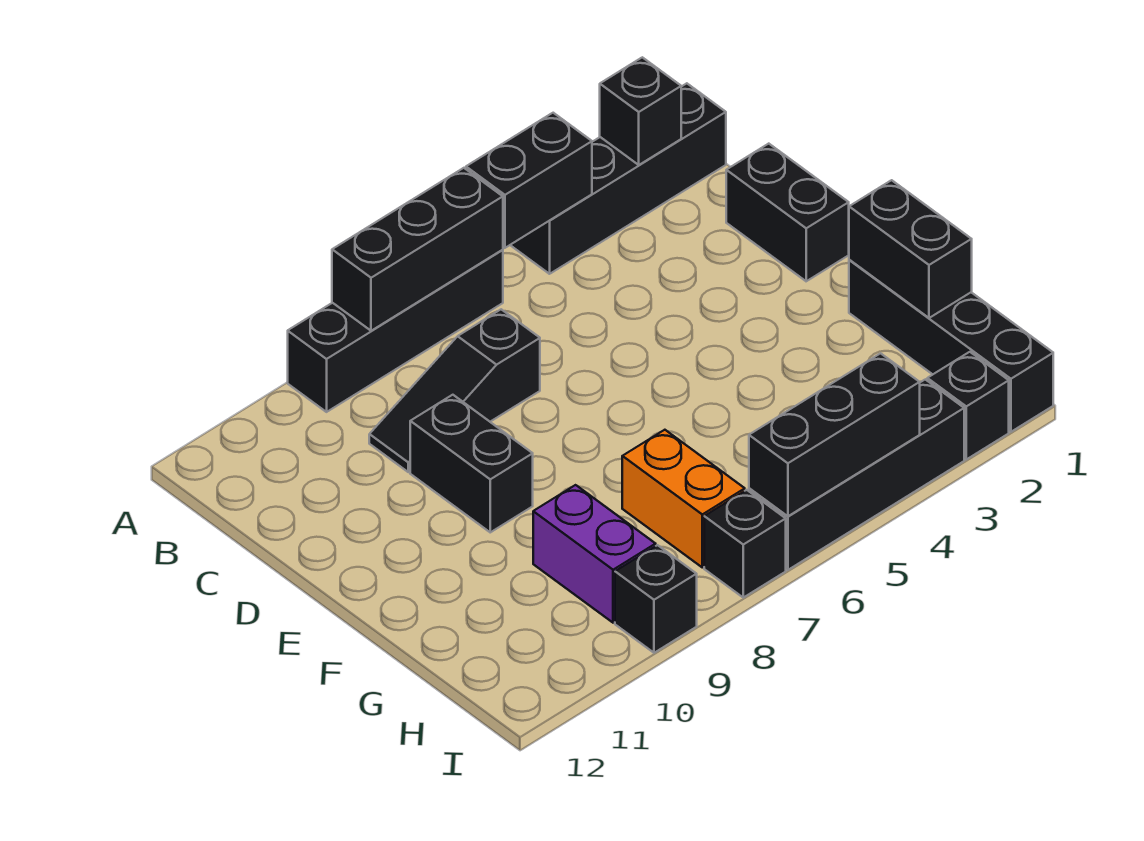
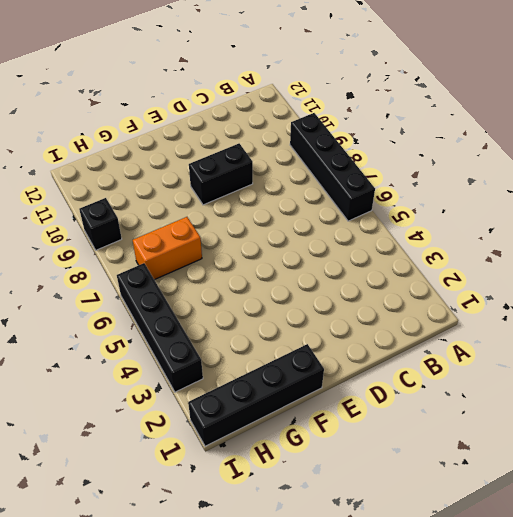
none -> black 1x4 brick [511,83,726,274]
none -> black 1x2 brick [726,144,849,281]
none -> black 1x3 slope [369,309,540,472]

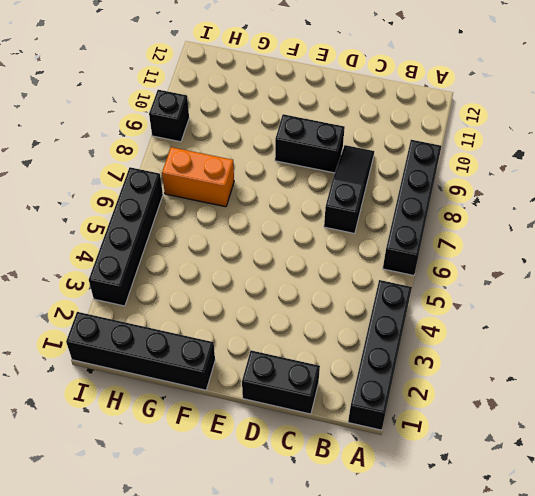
none -> purple 1x2 brick [533,485,656,623]
none -> black 1x1 brick [927,352,1009,459]
none -> black 1x1 brick [704,490,786,597]

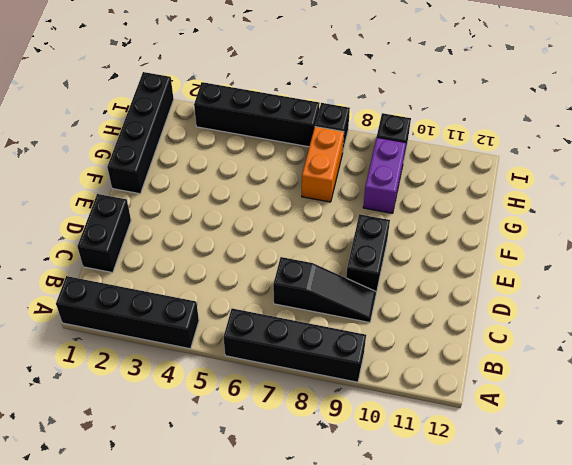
none -> black 1x1 brick [927,352,1009,459]
none -> black 1x1 brick [600,57,681,165]
none -> black 1x2 brick [466,113,592,248]

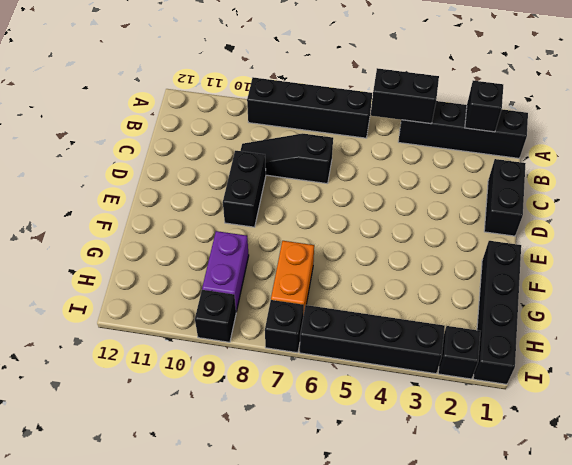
none -> black 1x3 brick [332,168,503,331]
none -> black 1x2 brick [849,180,972,318]
none -> black 1x3 brick [749,353,920,516]

